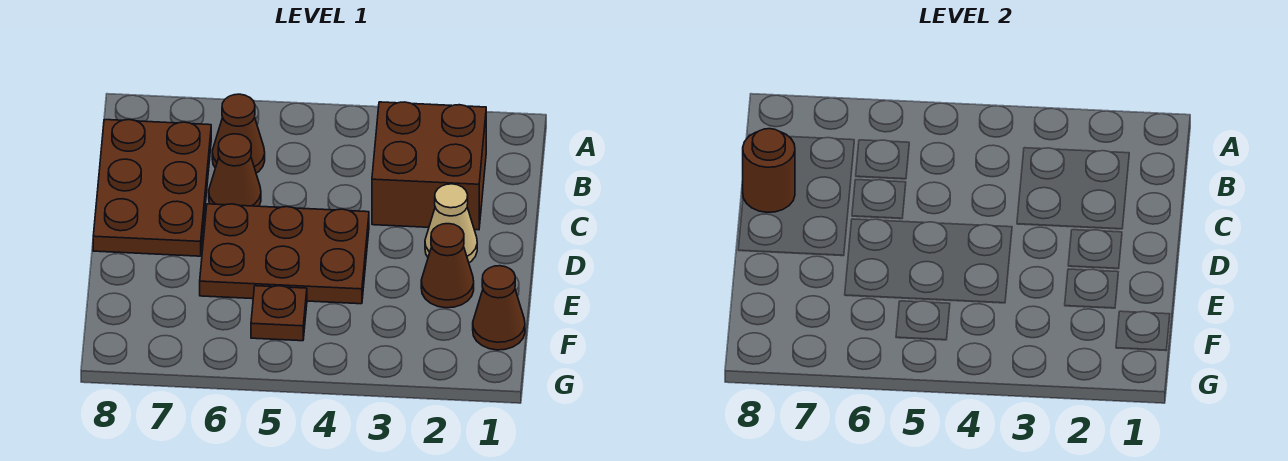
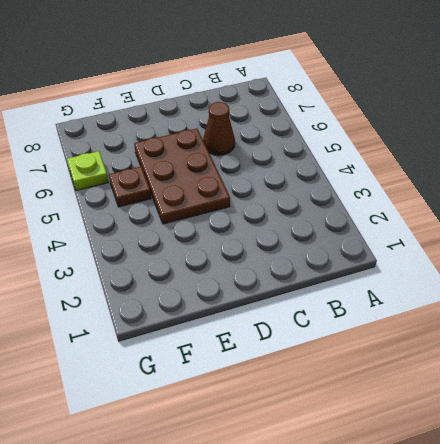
lime 1x1 plate [67,151,108,191] -> none
none -> brown 2x2 brick [372,102,486,230]
none -> brown 1x1 cone [212,94,265,173]

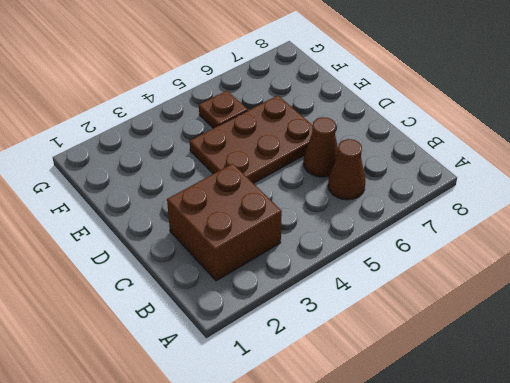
none -> brown 2x3 plate [93,120,211,256]
none -> tan 1x1 cone [425,184,477,263]

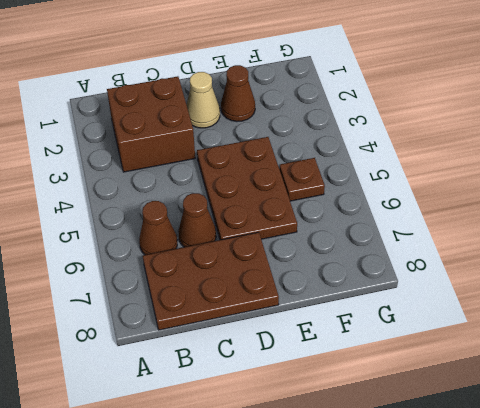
none -> brown 1x1 cone [473,266,525,350]
none -> brown 1x1 round brick [743,129,795,212]

